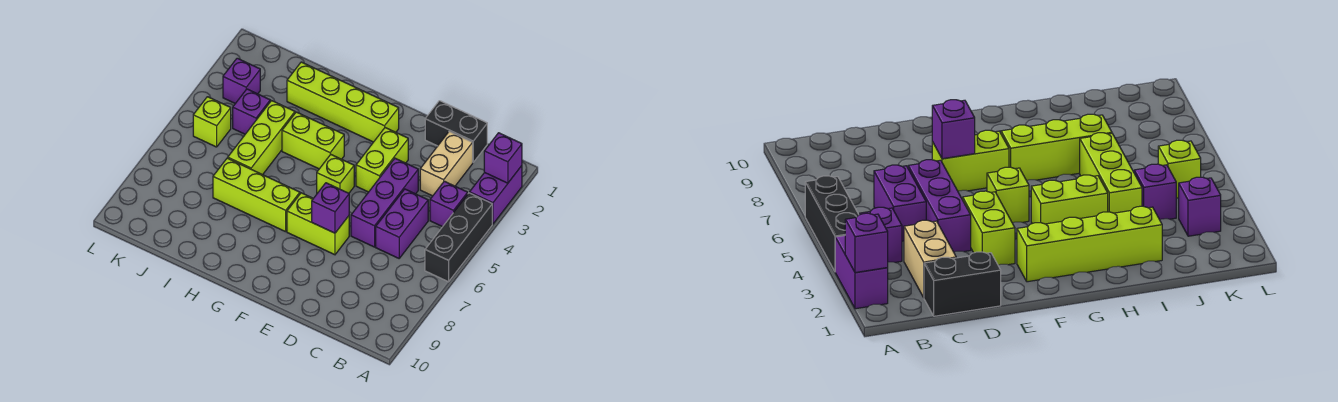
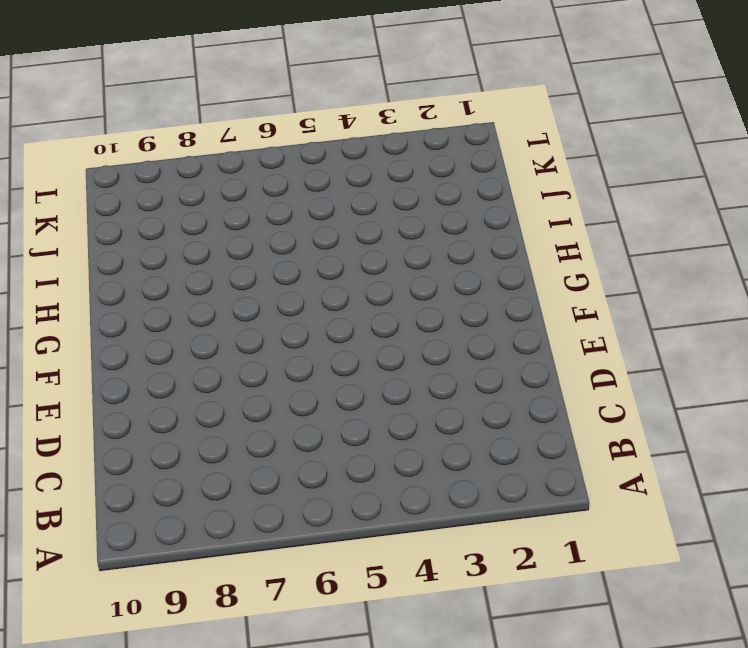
none -> purple 1x2 brick [470,166,522,224]
none -> black 1x3 brick [425,193,492,282]
none -> purple 1x1 brick [430,181,468,227]

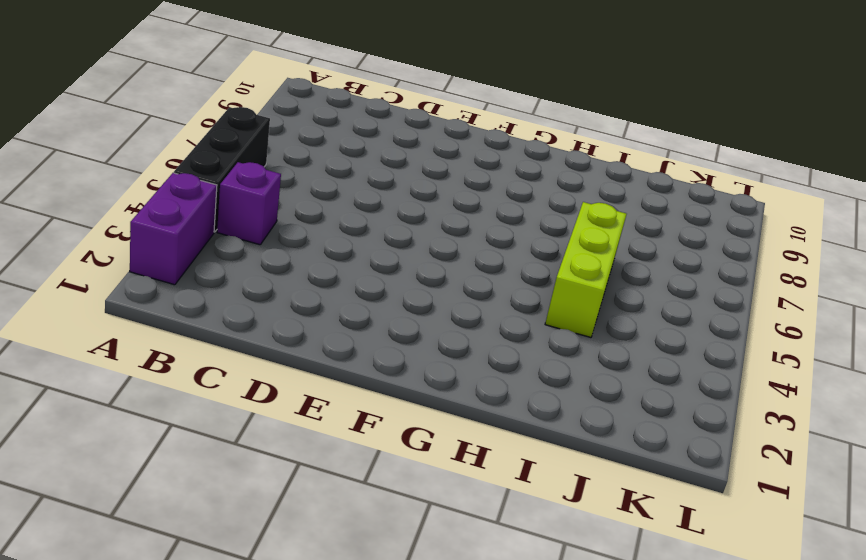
none -> black 1x2 brick [425,101,487,162]
none -> tan 1x2 brick [420,131,473,196]
none -> purple 1x2 brick [376,189,428,258]

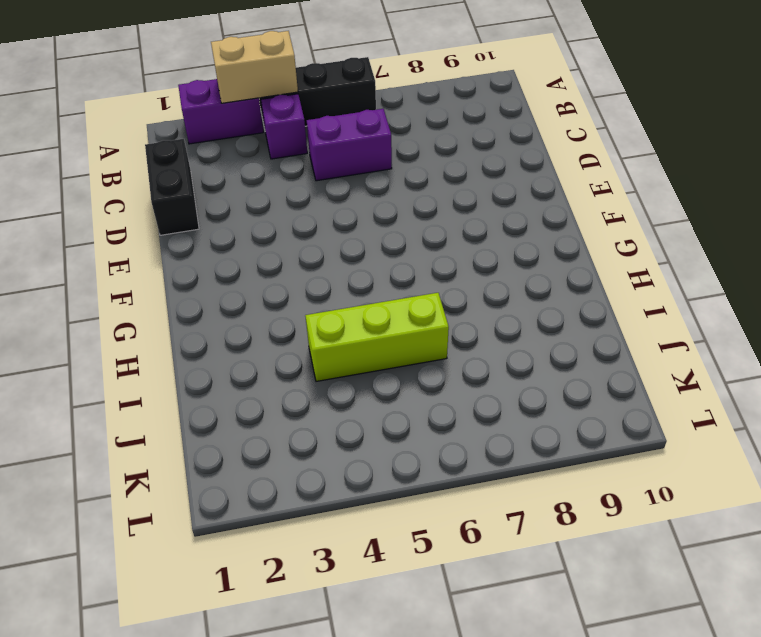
tan 1x2 brick [211,31,298,103] -> tan 1x2 brick moved to [420,131,473,196]
none -> purple 1x3 brick [351,158,418,247]
none -> lime 1x2 brick [356,128,408,192]
none -> lime 1x2 brick [287,193,349,255]

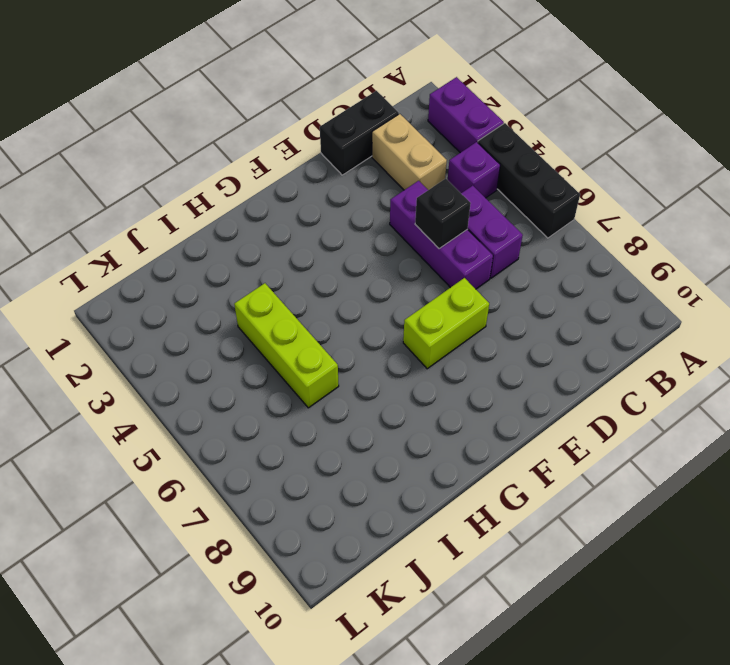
black 1x1 brick [415,178,471,249] -> none
none -> lime 1x2 brick [356,128,408,192]
none -> lime 1x4 brick [287,62,399,142]
none -> lime 1x1 brick [317,154,354,193]

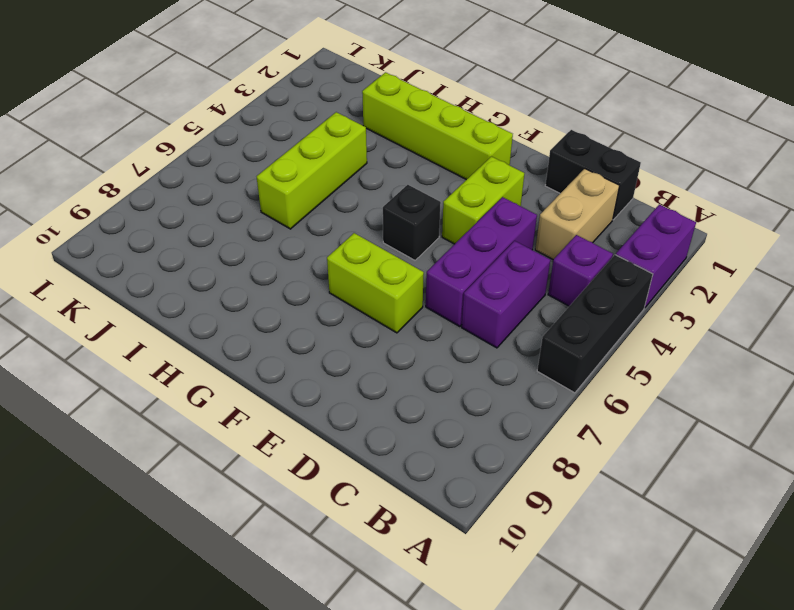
black 1x1 brick [383,185,441,260] -> lime 1x1 brick [317,154,354,193]
none -> lime 1x2 brick [282,112,344,169]
none -> lime 1x3 brick [213,158,300,232]
none -> purple 1x1 brick [233,89,270,134]

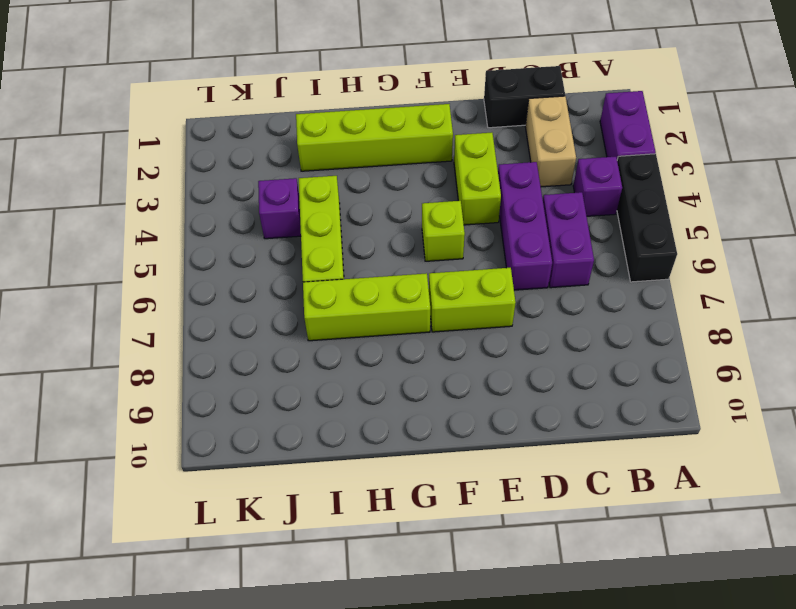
none -> lime 1x2 brick [282,112,344,169]
none -> purple 1x1 brick [223,58,260,104]
none -> lime 1x1 brick [193,97,231,147]

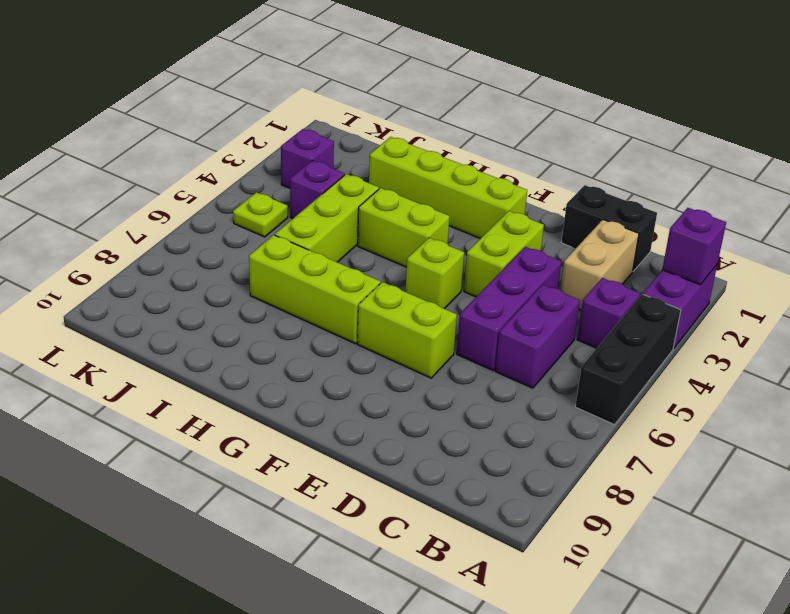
lime 1x1 plate [233,192,288,237] -> lime 1x1 brick [193,97,231,147]
none -> purple 1x1 brick [312,183,349,233]

